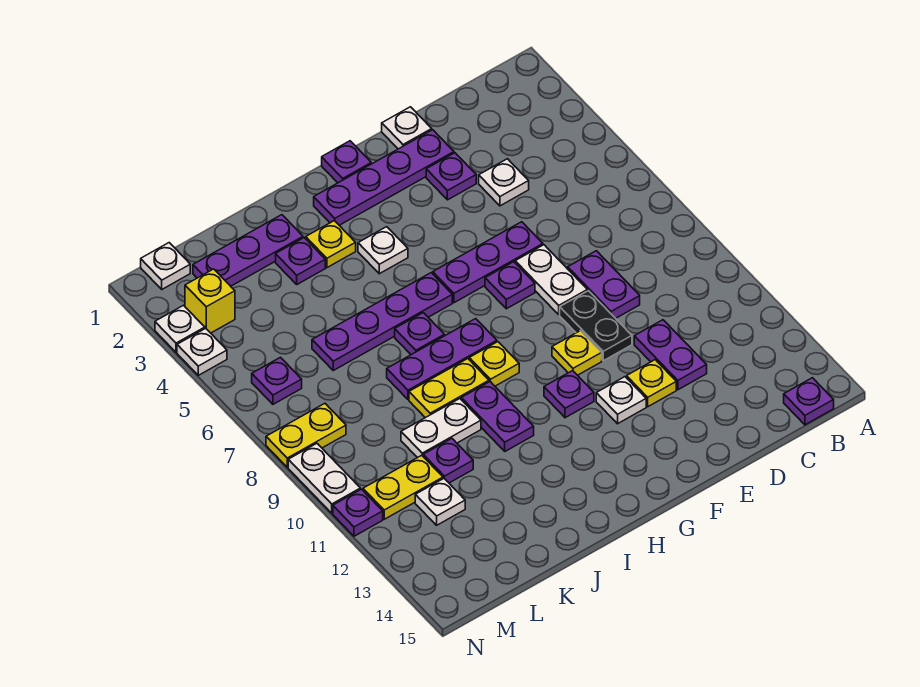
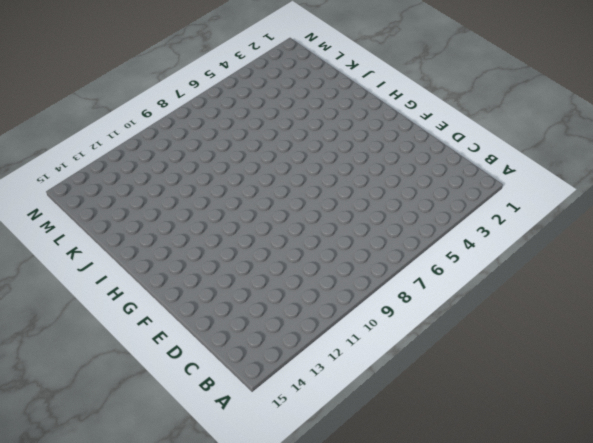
none -> purple 1x1 plate [784,378,834,425]
none -> white 1x1 plate [479,159,529,206]
none -> purple 1x2 plate [568,251,640,318]
none -> purple 1x2 plate [634,320,707,390]

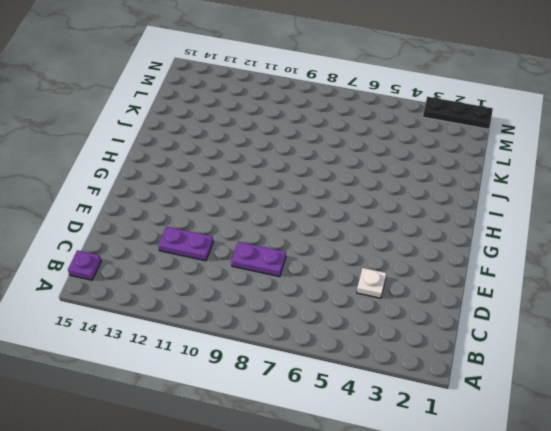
black 1x3 plate [423,97,493,129] -> white 1x1 plate [155,305,205,352]
none -> white 1x1 plate [382,107,432,149]
none -> purple 1x4 plate [314,130,454,225]
none -> purple 1x1 plate [426,153,476,200]
none -> purple 1x3 plate [433,222,543,303]

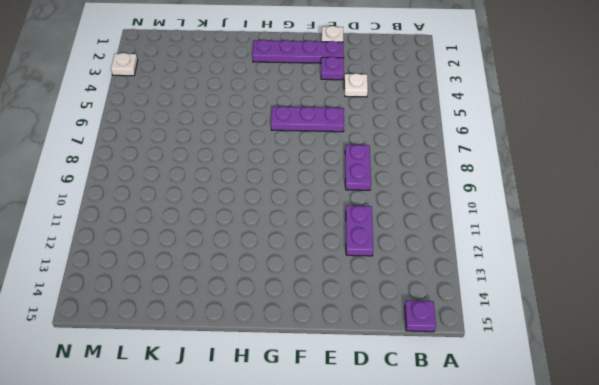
none -> white 1x2 plate [515,245,587,315]
none -> black 1x2 plate [560,291,632,361]
none -> yellow 1x1 plate [627,360,676,407]
none -> purple 1x1 plate [485,262,535,309]

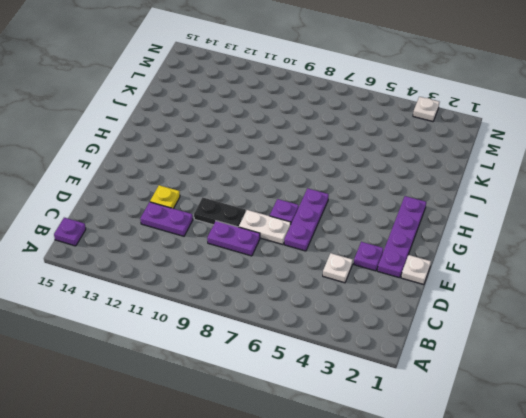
none -> yellow 1x1 plate [552,331,602,375]
none -> white 1x1 plate [596,377,646,424]
none -> purple 1x1 plate [322,141,371,183]
none -> purple 1x1 plate [544,371,594,418]

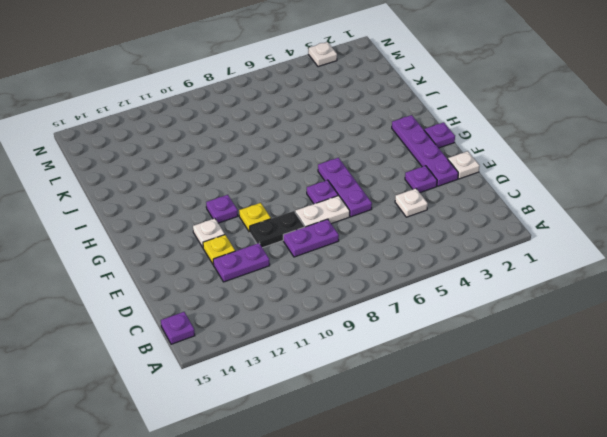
none -> white 1x1 plate [358,227,408,274]
none -> purple 1x4 plate [312,273,452,370]
none -> purple 1x3 plate [387,319,497,399]
none -> yellow 1x1 plate [469,342,519,386]

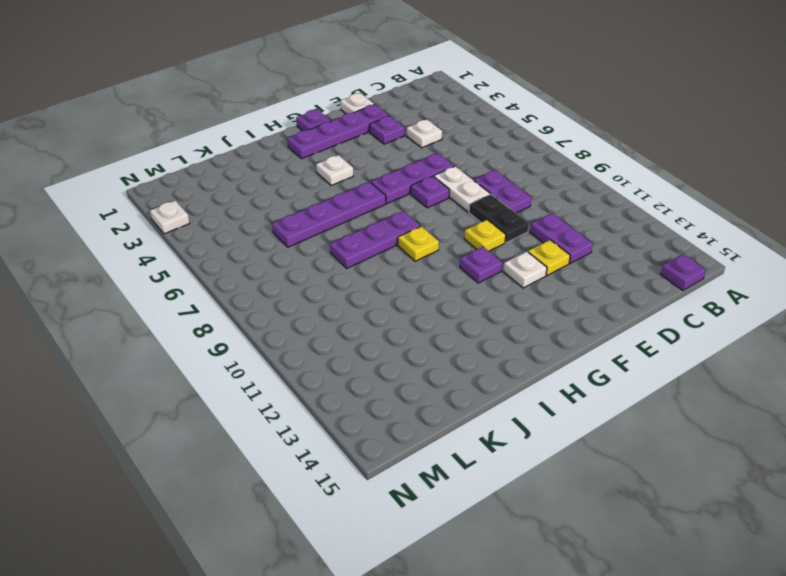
none -> yellow 1x1 plate [306,221,356,268]
none -> purple 1x1 plate [395,313,445,355]
none -> yellow 1x2 plate [409,359,489,418]
none -> purple 1x2 plate [461,382,534,451]

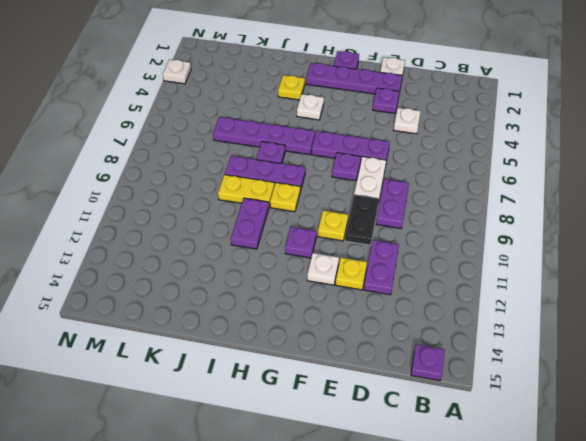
none -> purple 1x3 plate [193,215,303,286]
none -> purple 1x1 plate [276,238,325,284]
none -> white 1x2 plate [401,399,481,458]
none -> purple 1x1 plate [423,439,473,483]

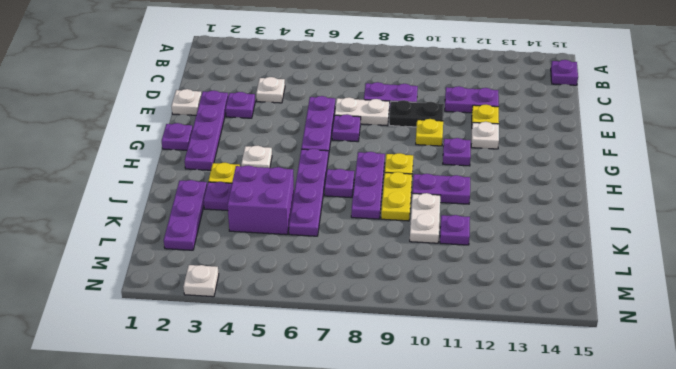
purple 2x2 brick [227,165,294,235] -> none
none -> yellow 1x2 plate [363,455,443,519]
none -> white 1x1 plate [415,479,465,525]
none -> white 1x1 plate [141,243,190,289]
none -> yellow 1x1 brick [185,269,235,333]

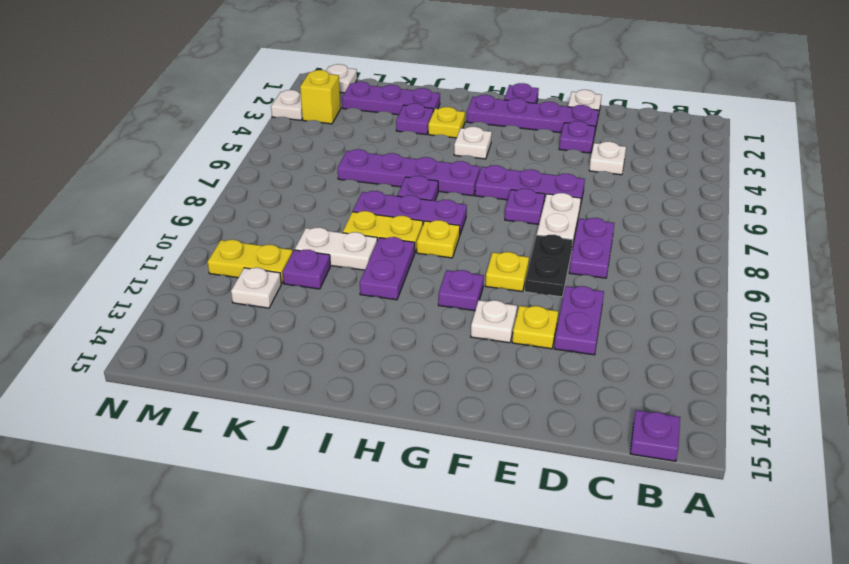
none -> purple 1x1 plate [252,357,302,404]
none -> yellow 1x2 plate [266,403,346,467]
none -> white 1x1 plate [177,328,227,375]
none -> white 1x2 plate [288,443,360,513]

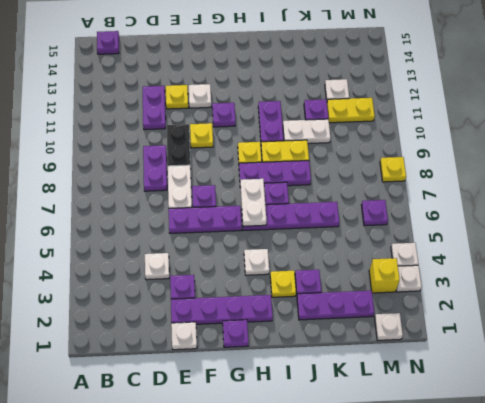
white 1x2 plate [240,179,267,226] -> white 1x2 plate moved to [288,443,360,513]
yellow 1x1 plate [380,157,406,182] -> yellow 1x2 plate [266,403,346,467]
none -> purple 1x1 plate [333,489,383,536]

